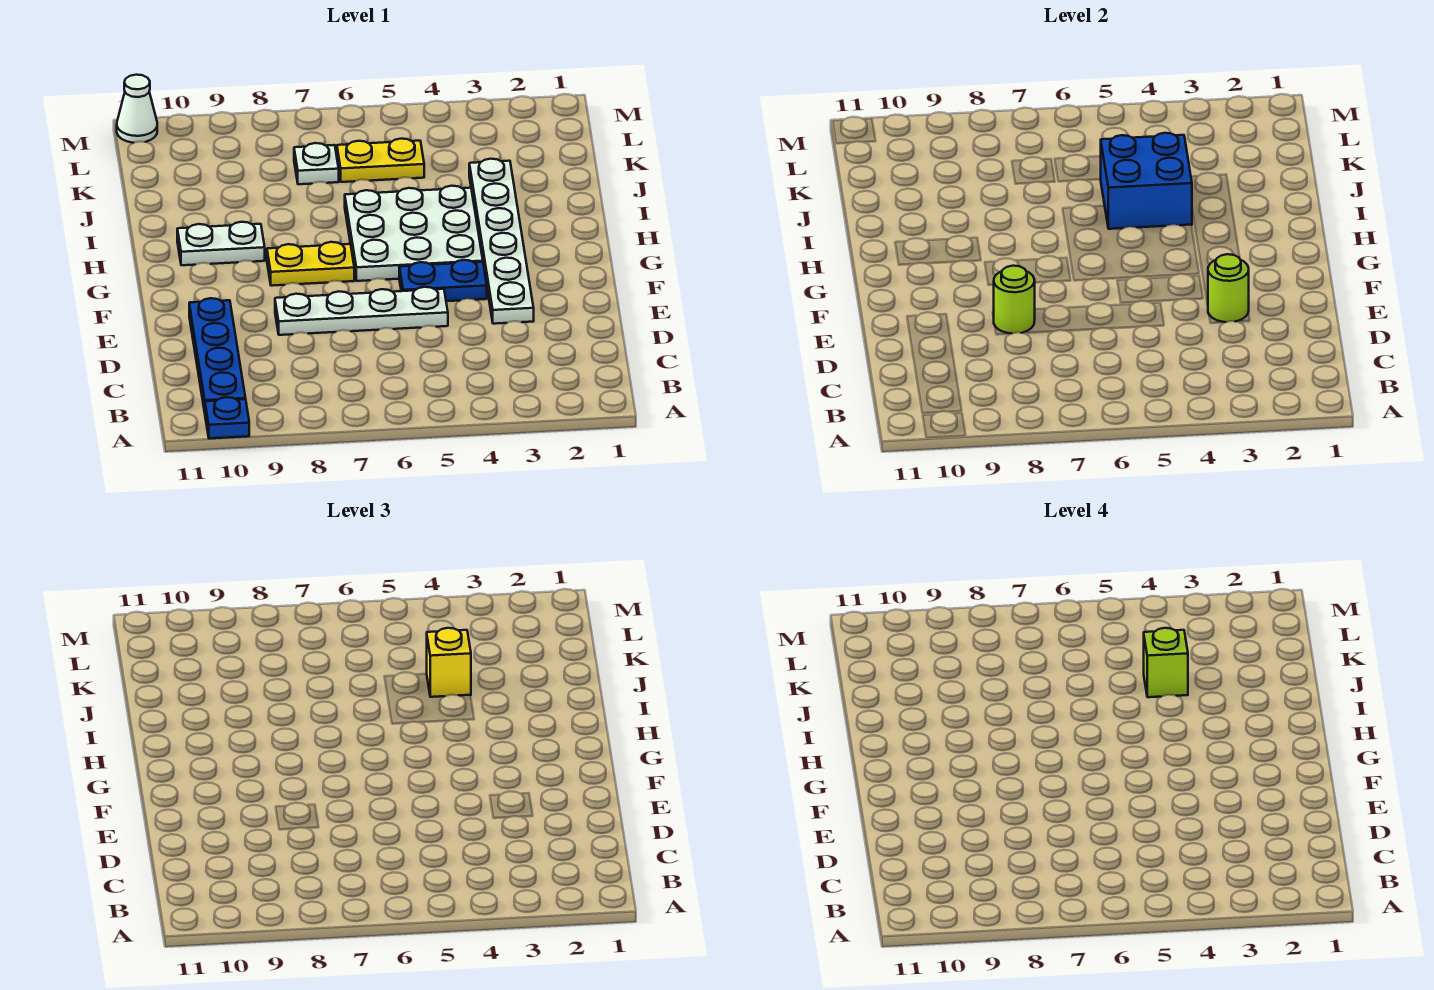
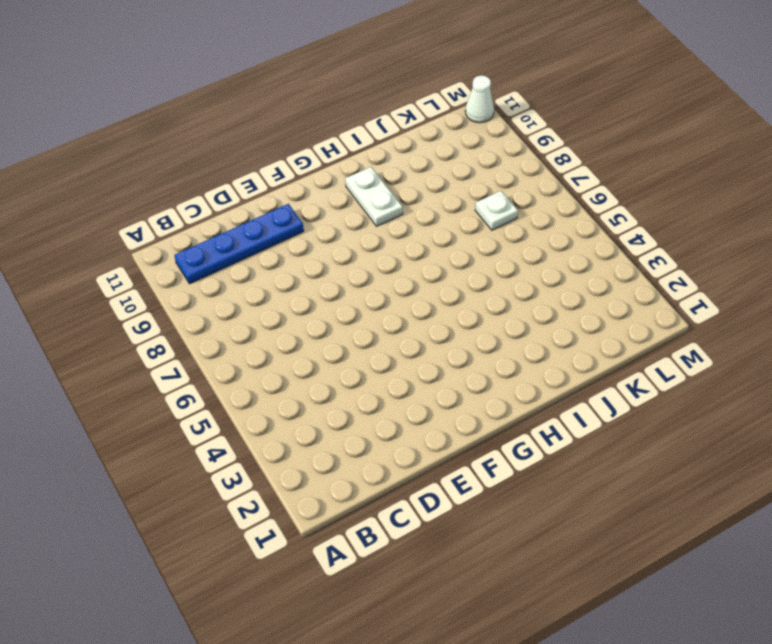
none -> blue 1x1 plate [205,397,249,439]
none -> white 1x6 plate [469,159,534,324]
none -> white 1x4 plate [275,287,448,335]

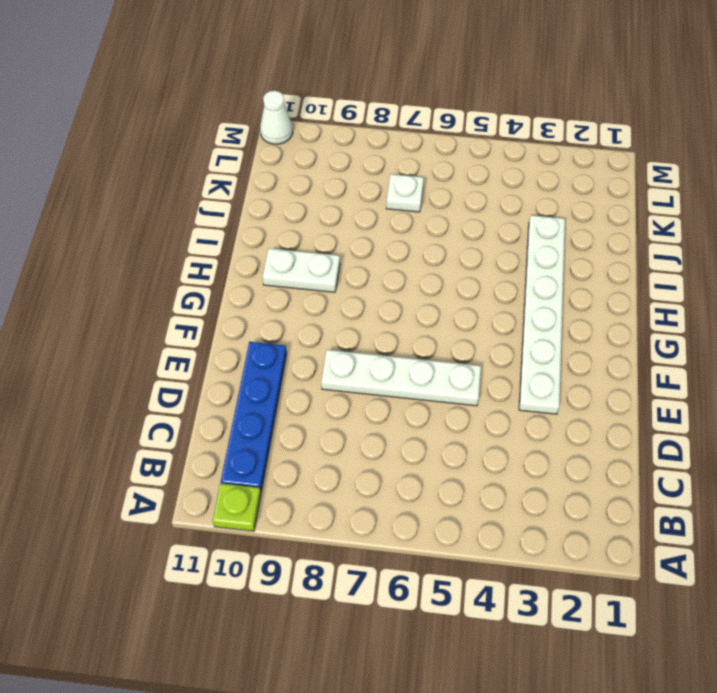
lime 1x1 plate [213,483,261,531] -> blue 1x1 plate [205,397,249,439]
none -> blue 1x2 plate [399,260,487,301]
none -> white 3x3 plate [345,186,483,281]
none -> yellow 1x2 plate [267,242,354,286]

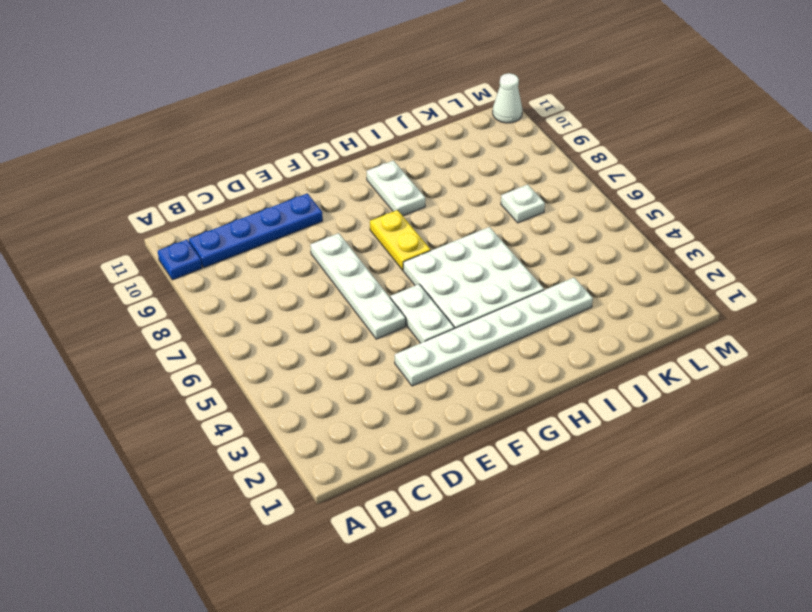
white 1x2 plate [390,284,454,343] -> blue 1x2 plate [399,260,487,301]
none -> yellow 1x2 plate [337,139,424,182]
none -> lime 1x1 round brick [1208,254,1249,322]
none -> lime 1x1 round brick [994,266,1035,334]

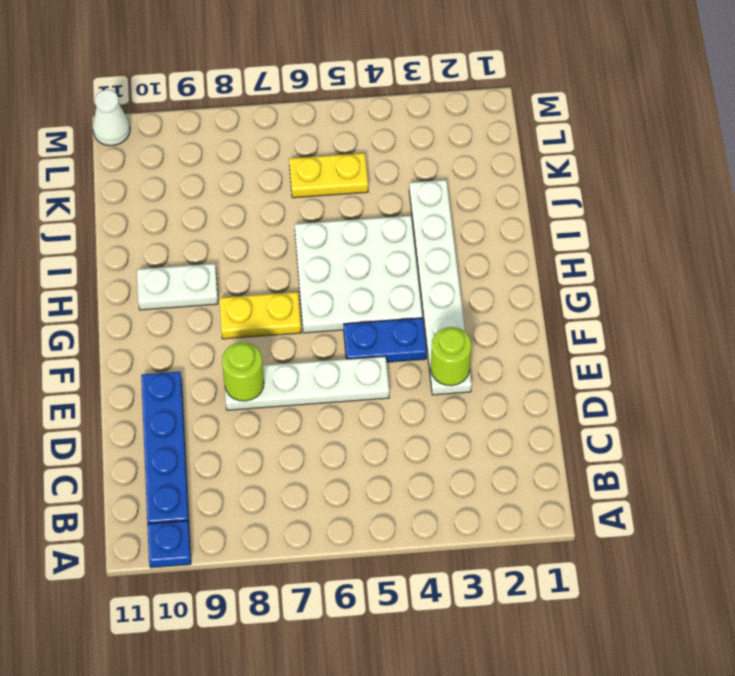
none -> white 1x1 plate [294,143,339,184]
none -> blue 2x2 brick [1101,133,1192,229]
none -> yellow 1x1 brick [427,628,471,697]

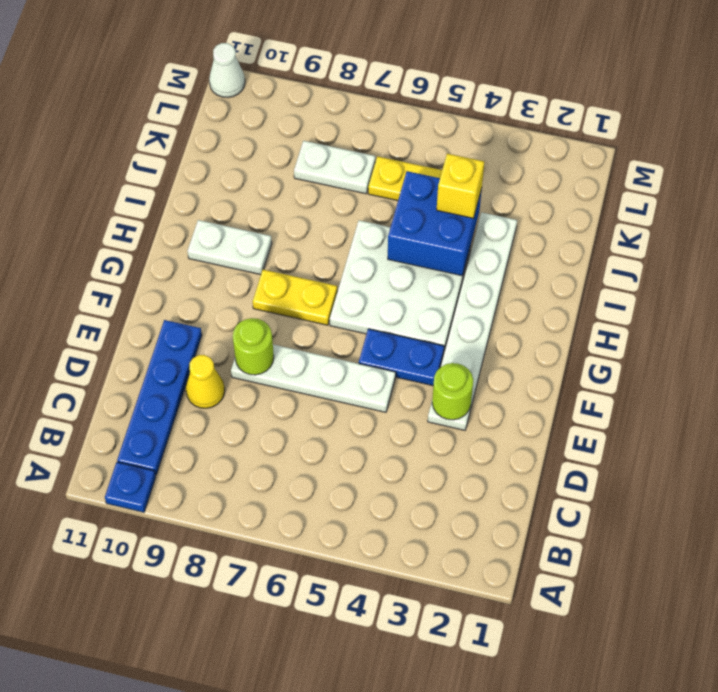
yellow 1x1 cone [186,355,225,408] -> none
white 1x2 plate [294,141,375,194] -> white 1x1 plate [294,143,339,184]
none -> lime 1x1 brick [1144,628,1188,697]

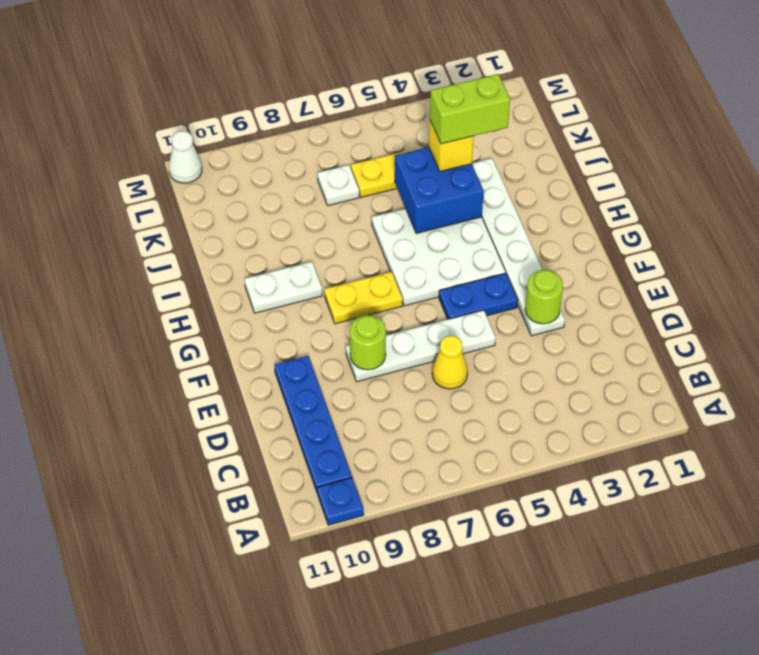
yellow 1x1 cone [432,336,468,389] -> none
lime 1x2 brick [430,74,510,144] -> lime 1x1 brick [1144,628,1188,697]

